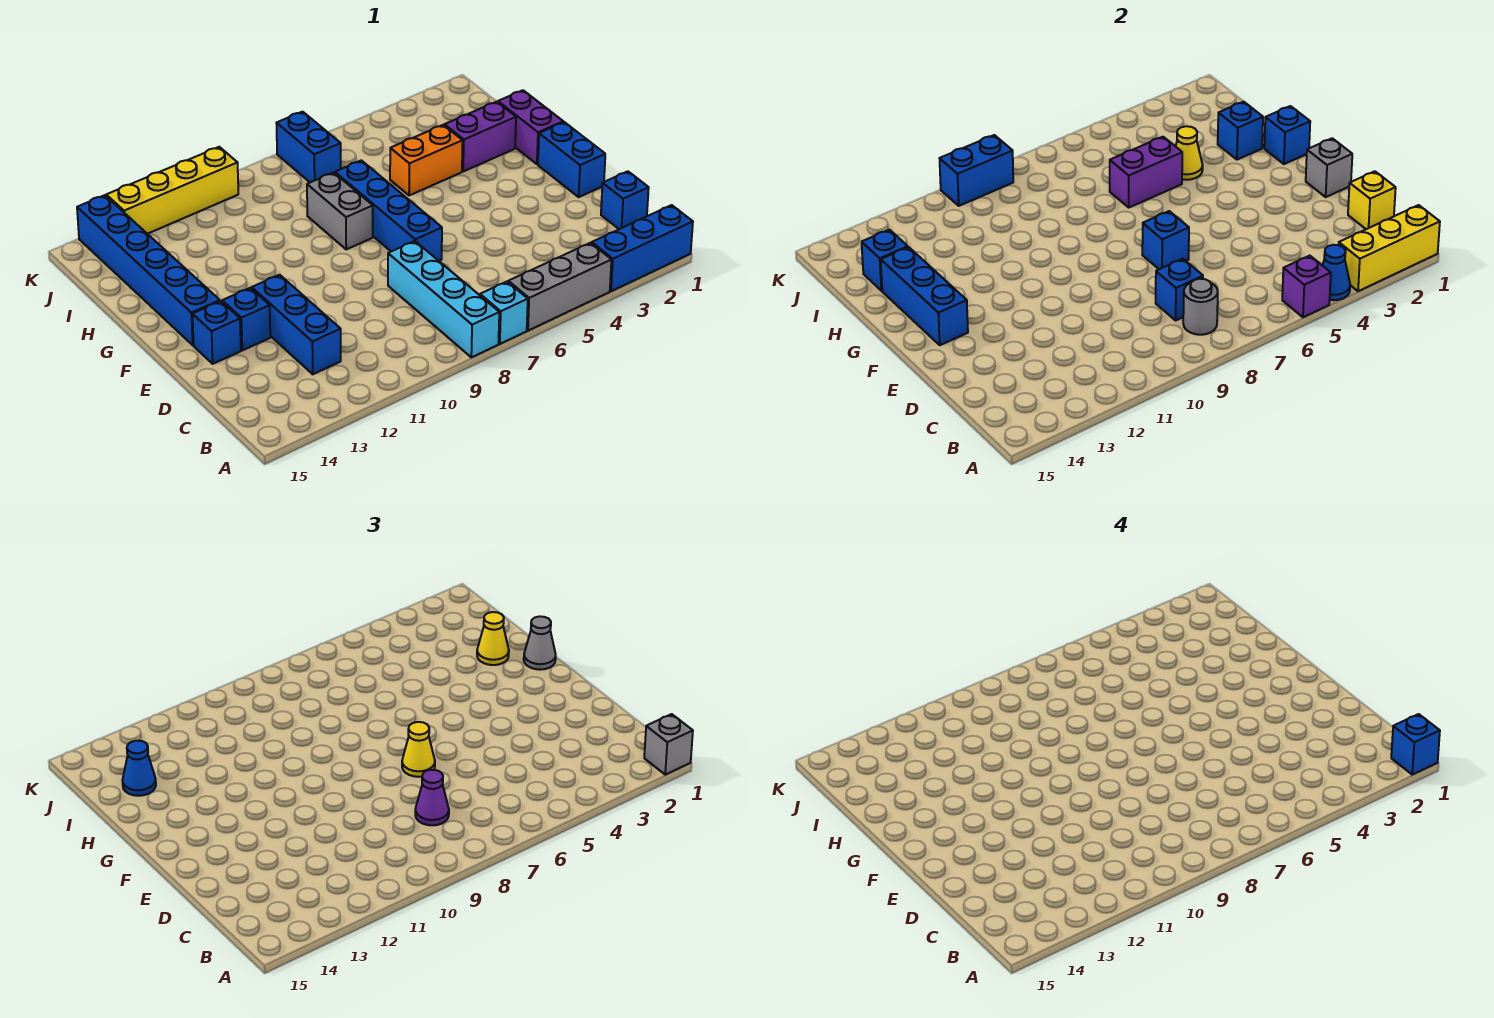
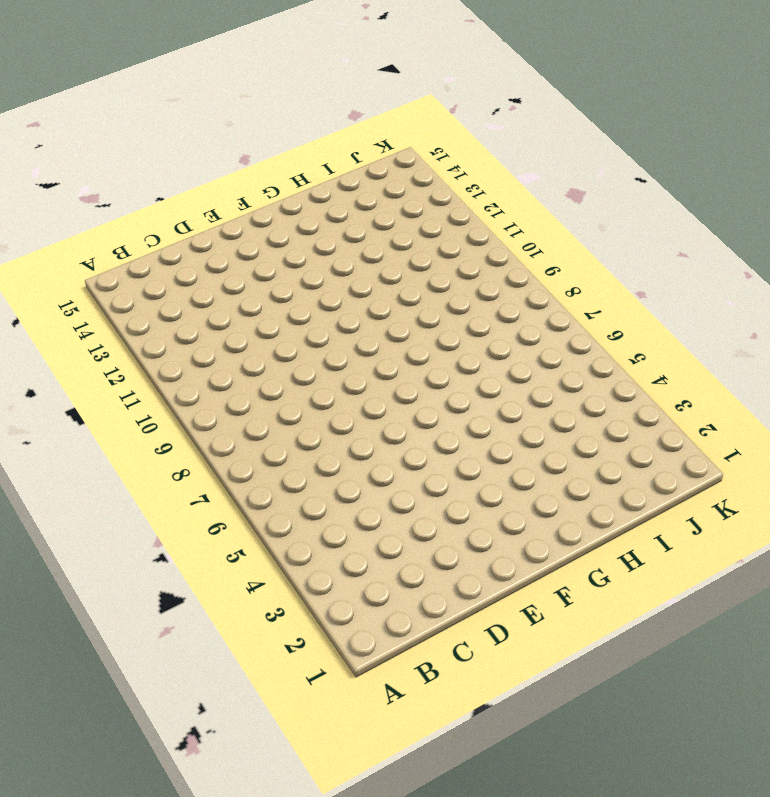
none -> blue 1x3 brick [592,205,693,291]
none -> grey 1x3 brick [508,243,611,331]
none -> cyan 1x1 brick [480,282,528,344]
none -> cyan 1x4 brick [388,241,499,357]

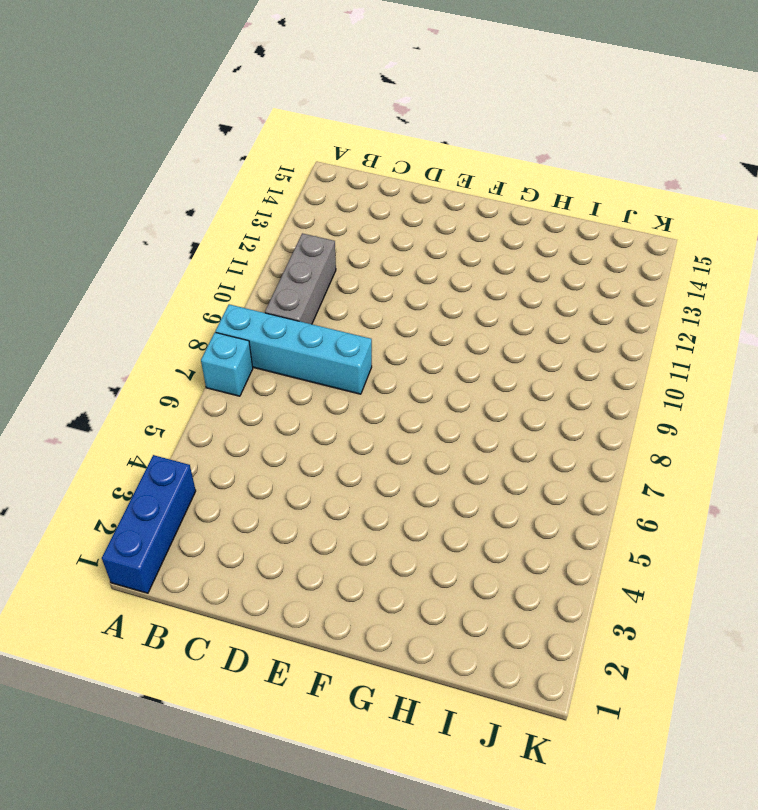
grey 1x3 brick [265,233,336,324] -> grey 1x3 brick moved to [508,243,611,331]
none -> blue 1x1 brick [601,171,649,229]
none -> blue 1x3 brick [252,275,341,374]
none -> blue 1x2 brick [538,122,605,197]
none -> blue 1x4 brick [335,160,442,261]

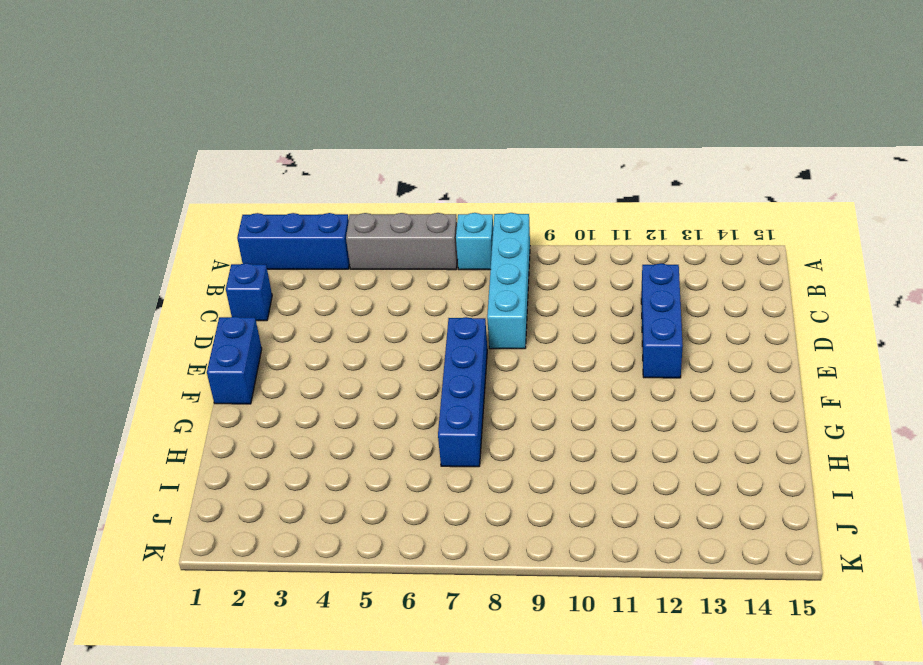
none -> blue 1x1 brick [222,288,270,350]
none -> blue 1x1 brick [192,301,241,364]
none -> blue 1x6 brick [77,195,220,345]
none -> purple 1x2 brick [498,90,563,164]

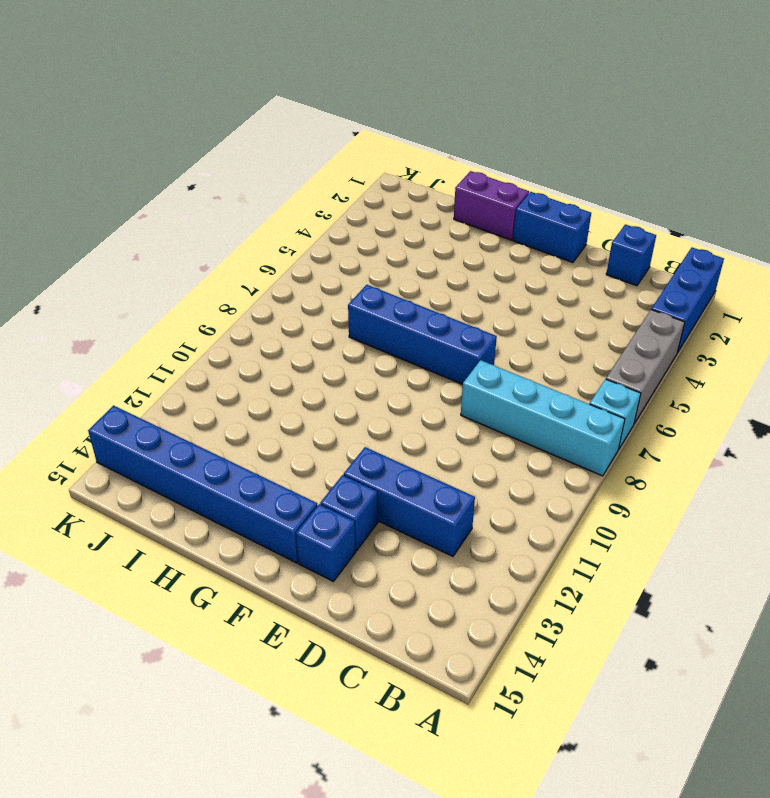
none -> grey 1x2 brick [307,173,373,249]
none -> purple 1x2 brick [445,102,516,171]
none -> orange 1x2 brick [390,125,463,196]
none -> blue 1x2 brick [276,112,341,182]

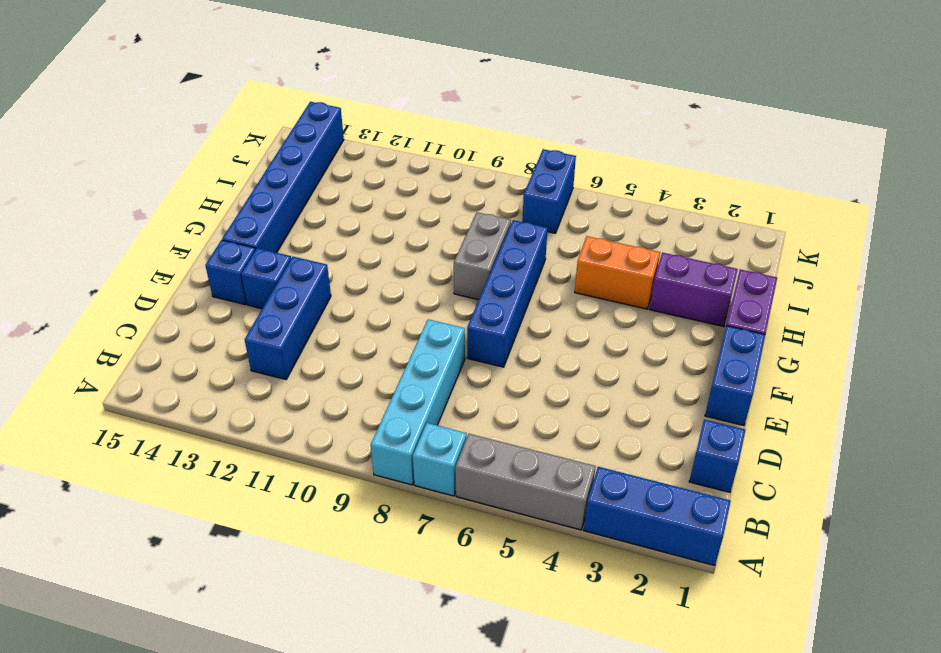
none -> yellow 1x4 brick [106,147,238,234]
none -> yellow 1x3 brick [1339,205,1440,291]
none -> blue 1x1 cone [1322,245,1350,300]
none -> purple 1x1 brick [1282,256,1331,317]

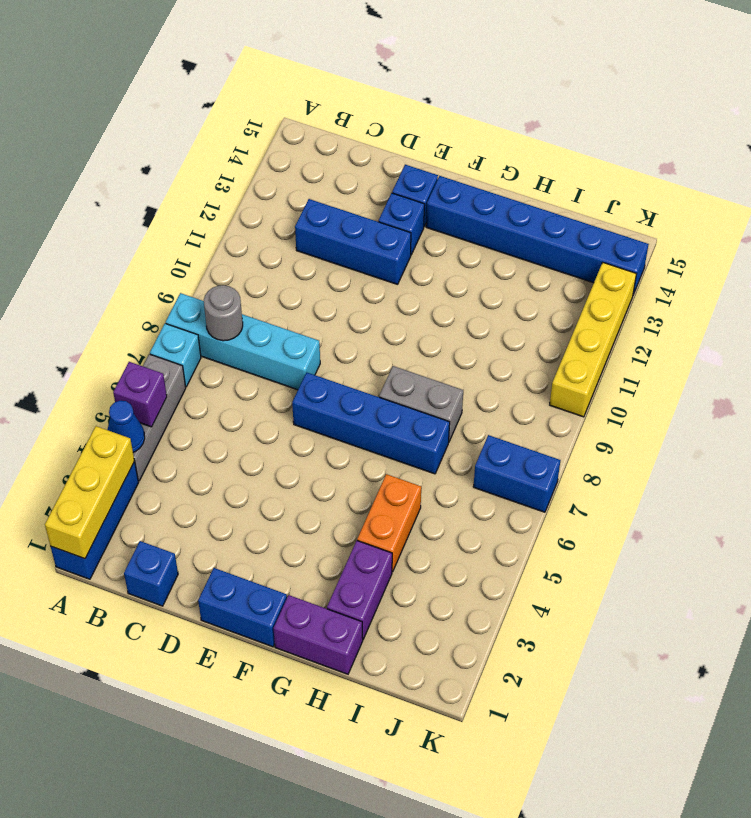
none -> yellow 1x1 brick [1348,171,1396,229]
none -> blue 1x1 brick [1156,259,1203,320]
none -> grey 1x1 brick [1306,138,1352,197]
none -> blue 1x1 brick [1142,211,1189,269]

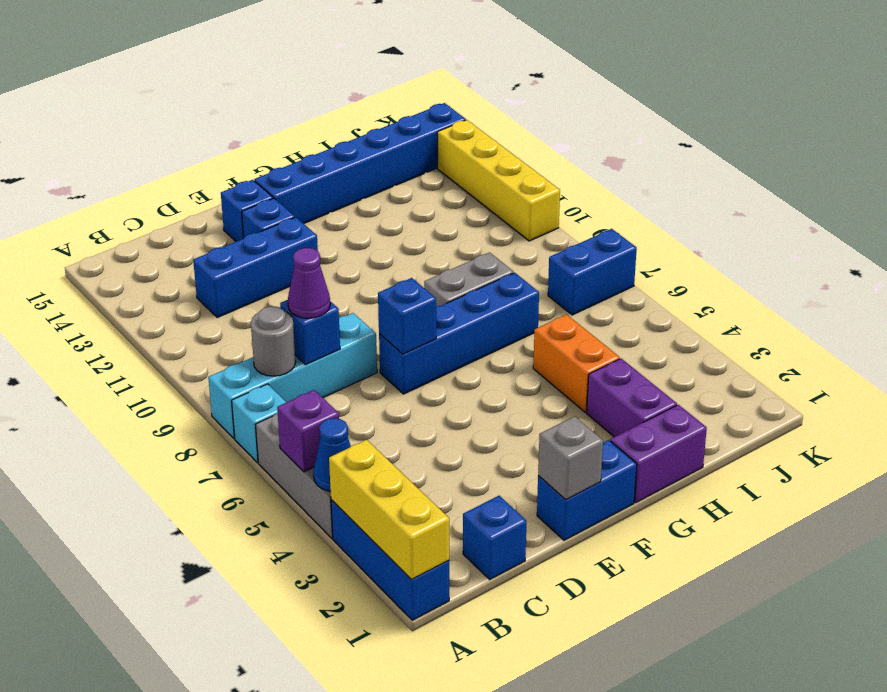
none -> yellow 1x1 brick [1348,171,1396,229]
none -> blue 1x3 brick [881,247,968,345]
none -> blue 1x1 brick [1264,106,1310,164]
none -> blue 1x1 brick [1218,102,1263,160]

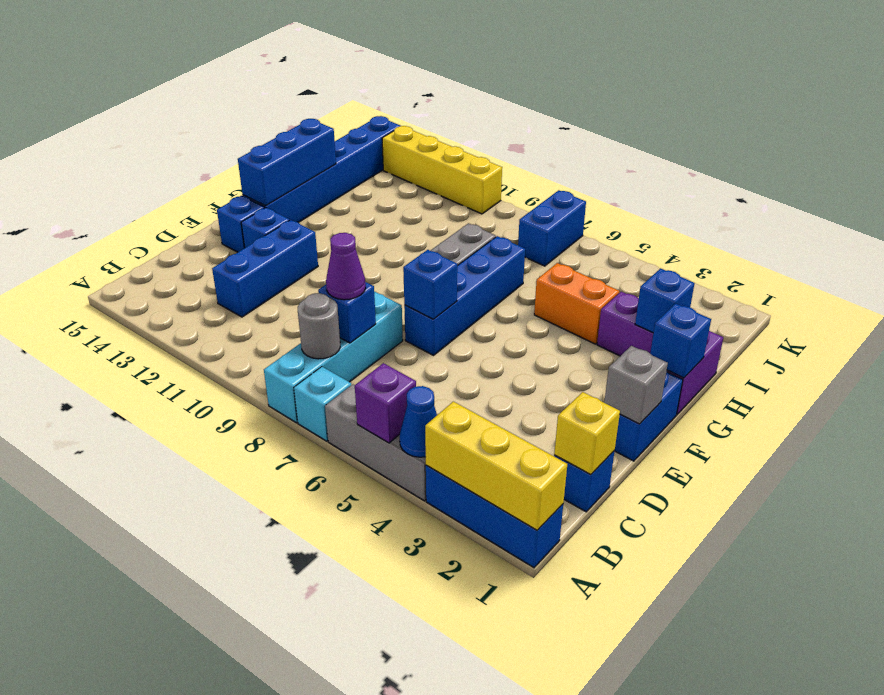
none -> yellow 1x1 cone [1176,126,1203,180]
none -> purple 1x2 brick [1110,137,1182,207]
none -> blue 1x1 brick [862,230,908,291]
none -> blue 1x2 brick [940,135,1013,206]

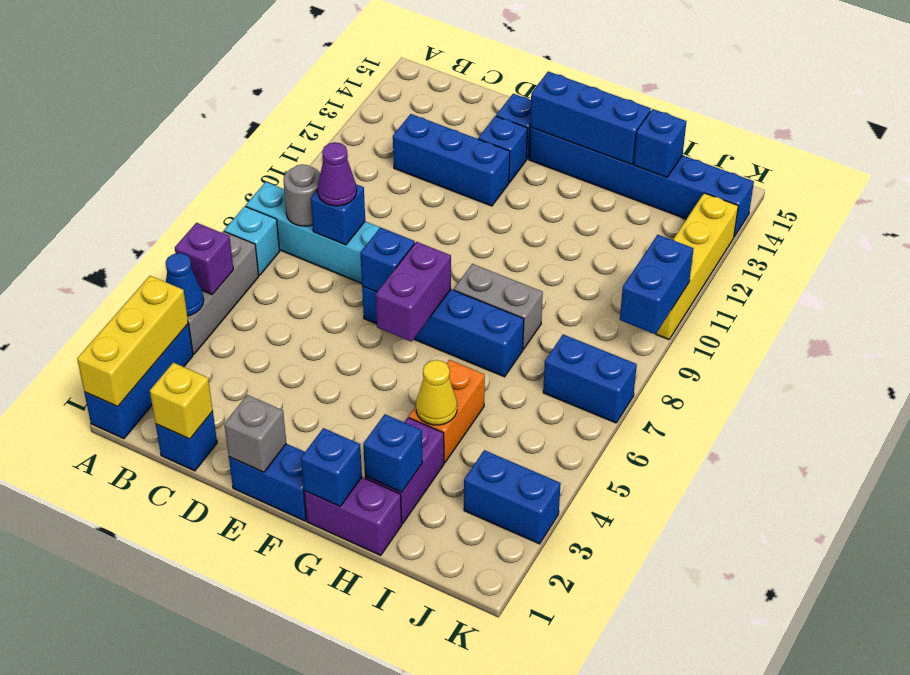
purple 1x2 brick [376,242,451,342] -> purple 1x2 brick moved to [1110,137,1182,207]
blue 1x2 brick [464,450,561,544] -> none
none -> grey 1x1 brick [644,714,693,775]
none -> yellow 1x1 cone [402,722,435,777]
none -> grey 1x1 cone [524,616,556,670]
none -> yellow 1x1 cone [477,612,509,665]

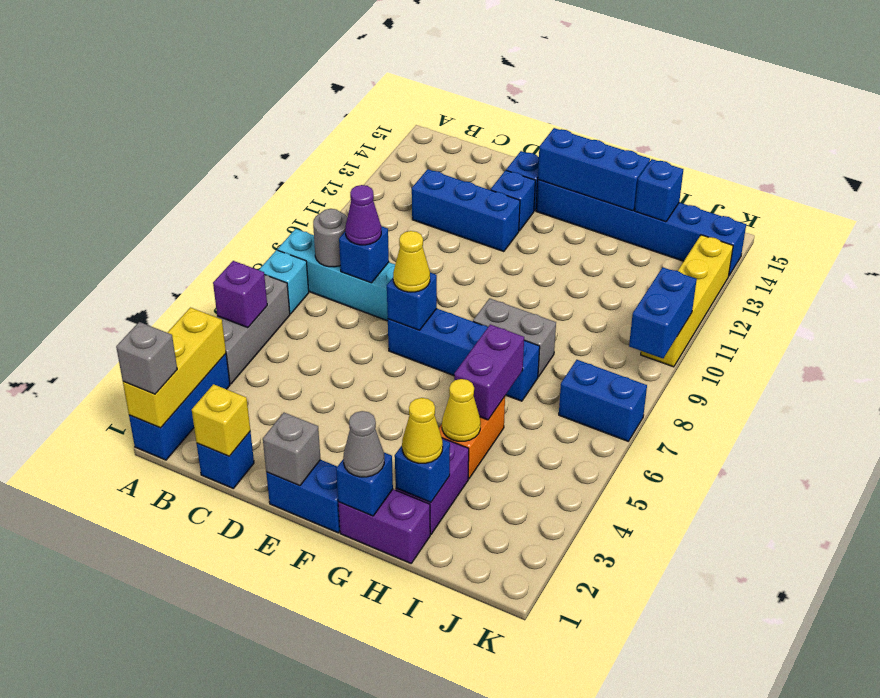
none -> blue 1x1 cone [1322,245,1350,300]
none -> blue 1x1 cone [122,741,156,796]
none -> blue 1x1 brick [1391,714,1440,775]

